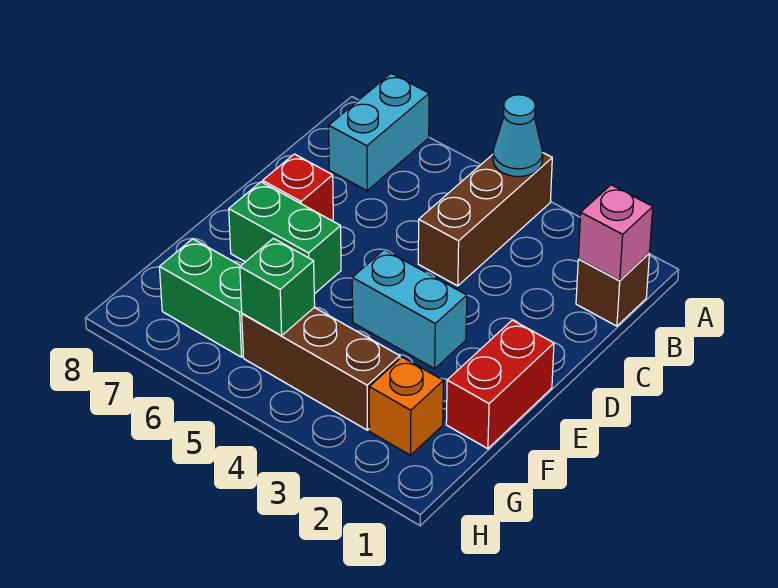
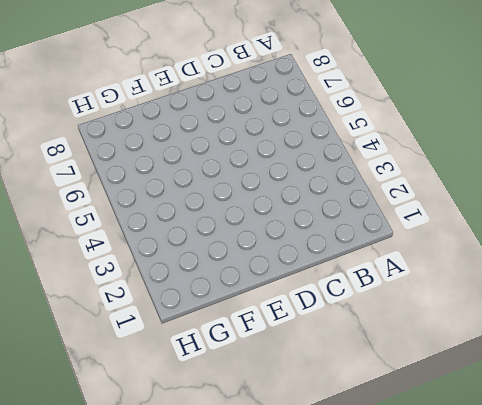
none -> brown 1x3 brick [418,153,552,286]
none -> cyan 1x2 brick [329,73,429,191]
none -> brown 1x1 brick [576,254,649,326]

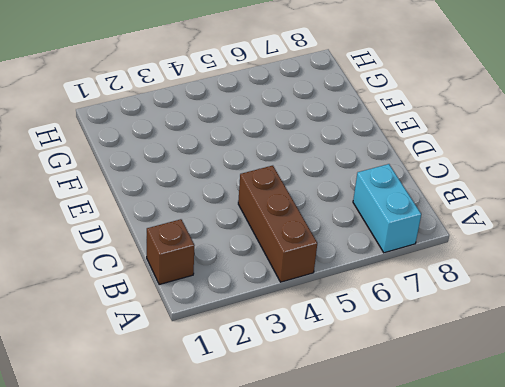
none -> red 1x1 brick [263,154,333,221]
none -> red 1x2 brick [446,320,554,449]
none -> cyan 1x2 brick [352,250,467,369]

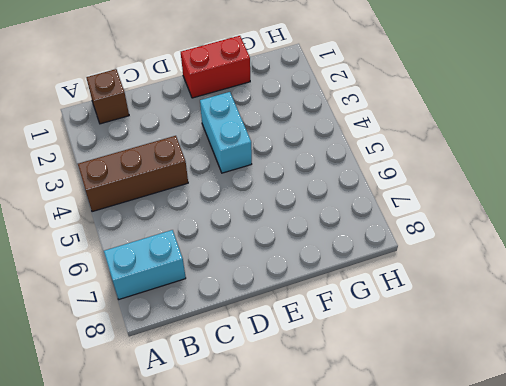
none -> red 1x1 brick [263,154,333,221]
none -> green 1x2 brick [229,182,341,294]
none -> orange 1x1 brick [369,357,443,455]

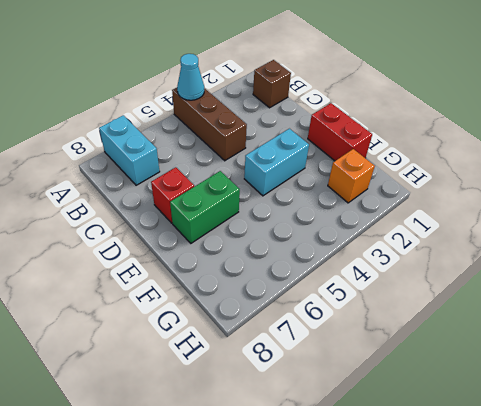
none -> brown 1x3 brick [242,307,400,430]
none -> green 1x2 brick [160,239,243,357]
none -> pink 1x1 brick [578,185,653,280]

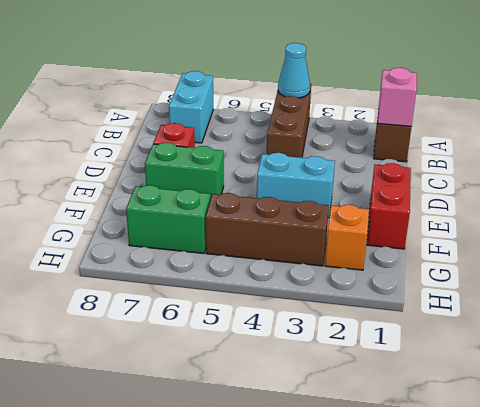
none -> green 1x1 brick [240,238,315,336]

